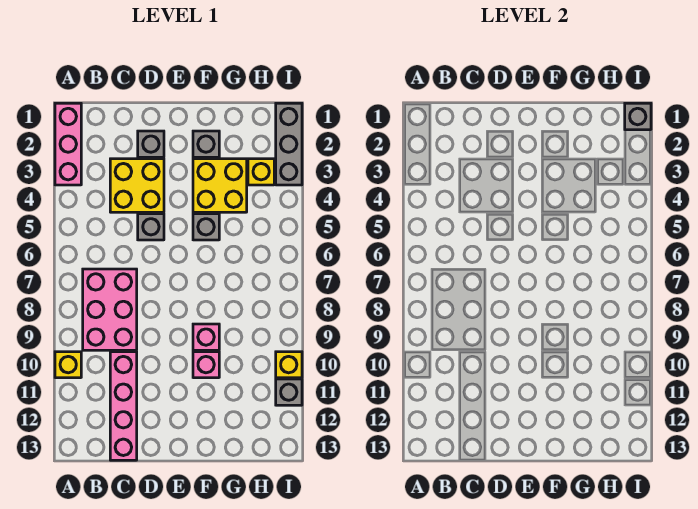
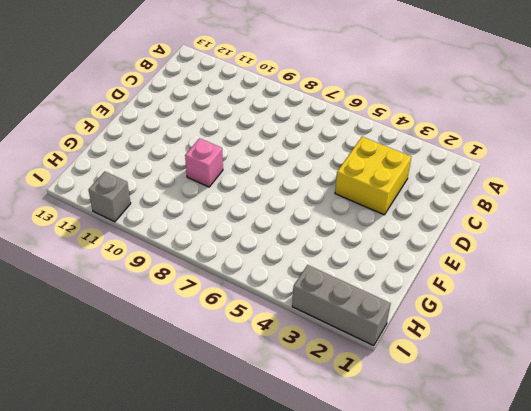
none -> pink 1x3 brick [55,103,81,185]
none -> yellow 1x1 brick [55,352,81,378]
none -> pink 2x3 brick [83,269,137,350]

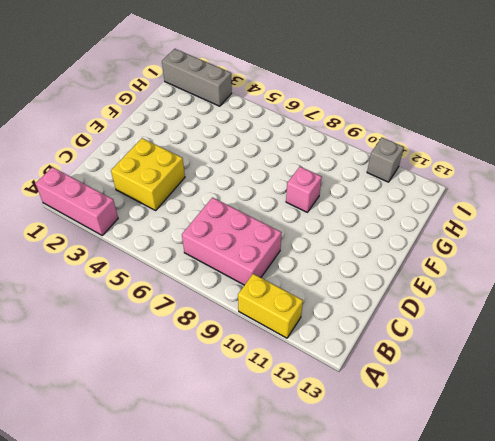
yellow 1x2 brick [238,274,303,338] -> yellow 1x1 brick [55,352,81,378]
none -> pink 1x4 brick [110,352,137,460]
none -> grey 1x1 brick [138,131,164,157]
none -> grey 1x1 brick [138,214,164,240]

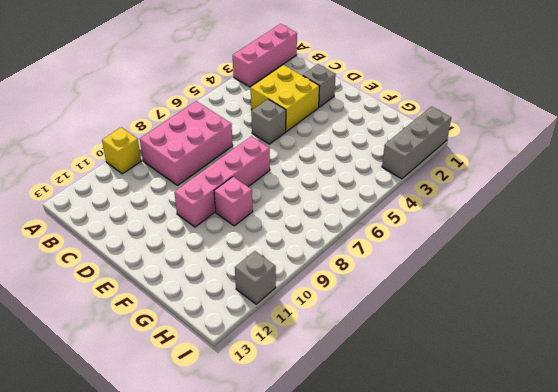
pink 1x4 brick [174,136,270,227] -> pink 1x4 brick moved to [110,352,137,460]
none -> grey 1x1 brick [193,131,219,157]
none -> yellow 2x2 brick [193,159,247,212]
none -> grey 1x1 brick [193,214,219,240]

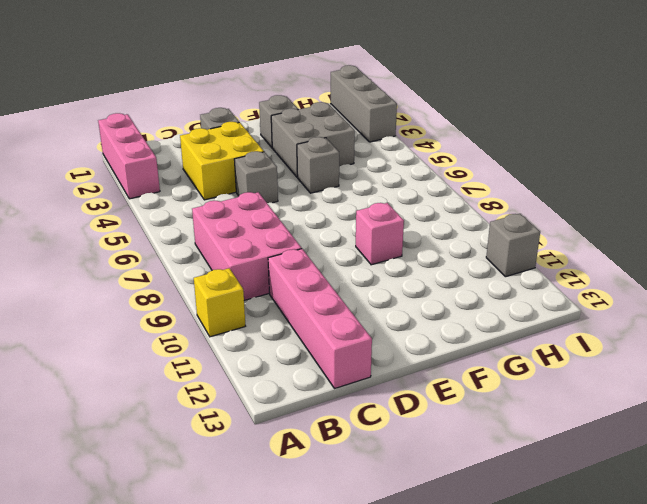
grey 2x2 brick [271,102,355,177] -> yellow 2x2 brick [193,159,247,212]
none -> pink 1x1 brick [193,352,219,378]
none -> yellow 1x1 brick [248,159,274,185]
none -> yellow 1x1 brick [276,352,302,378]

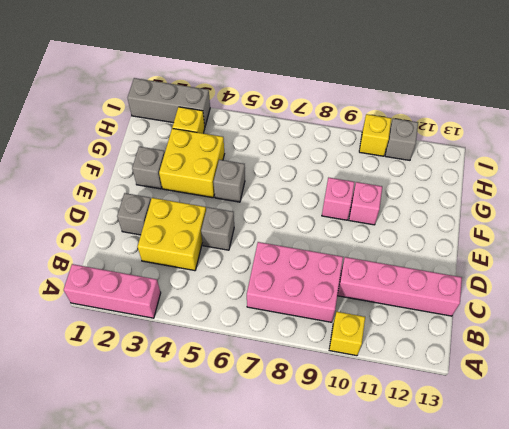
none -> grey 1x1 brick [625,103,651,130]

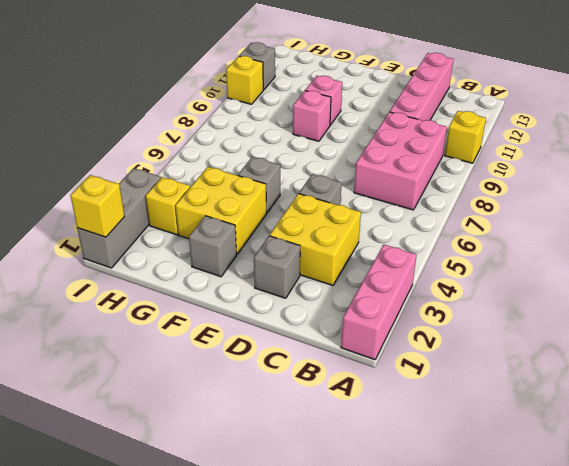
yellow 1x1 brick [70,175,125,237] -> grey 1x1 brick [625,103,651,130]

